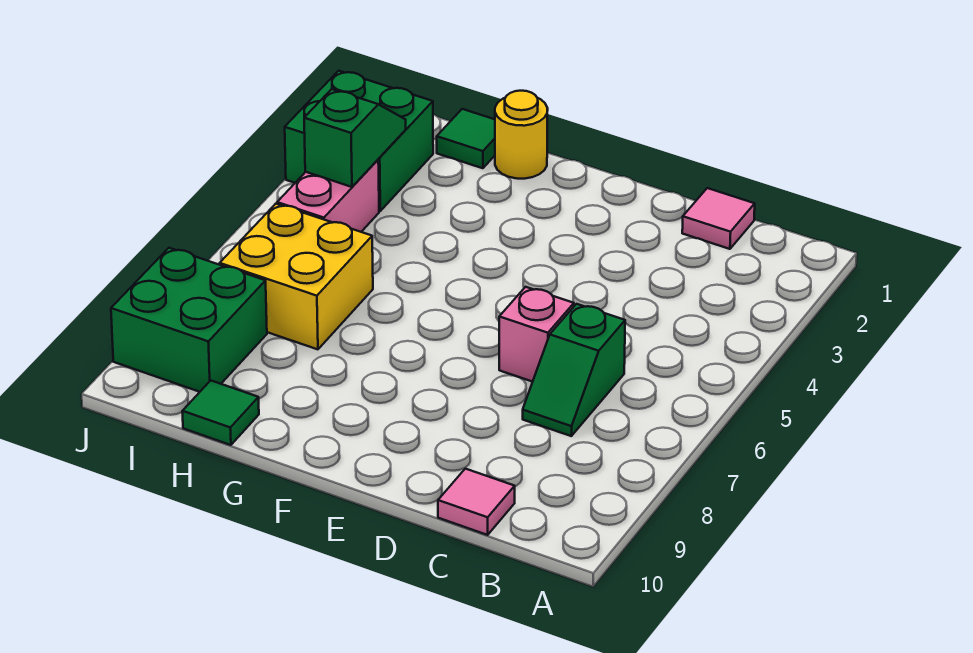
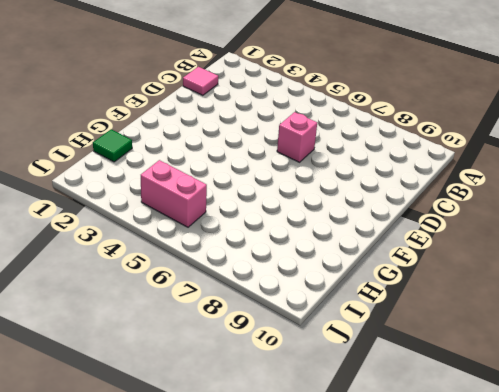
none -> green 1x2 slope [523,304,625,436]
none -> pink 1x1 tile [438,469,515,535]
none -> yellow 1x1 round brick [495,91,548,179]

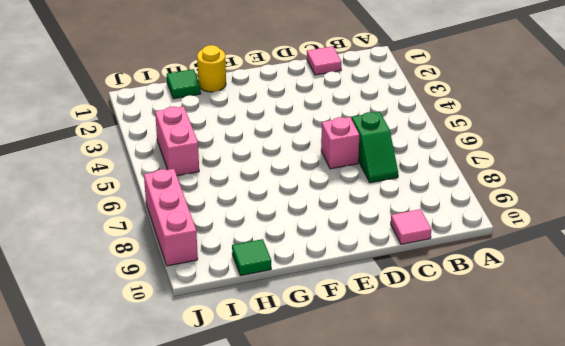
pink 1x3 brick [144,169,198,266] -> green 2x2 brick [111,248,267,392]
none -> yellow 2x2 brick [220,204,373,349]
none -> green 2x2 brick [285,71,433,211]
none -> green 1x2 slope [304,89,406,187]

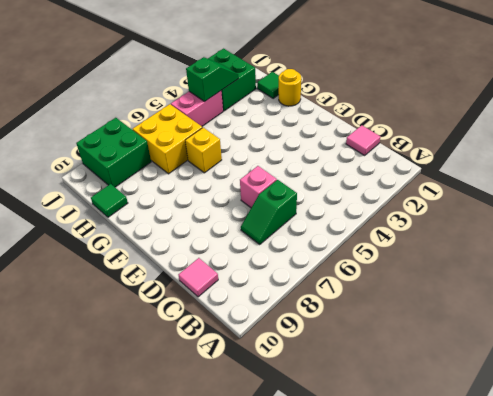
yellow 1x1 brick [185,128,222,173] -> none

